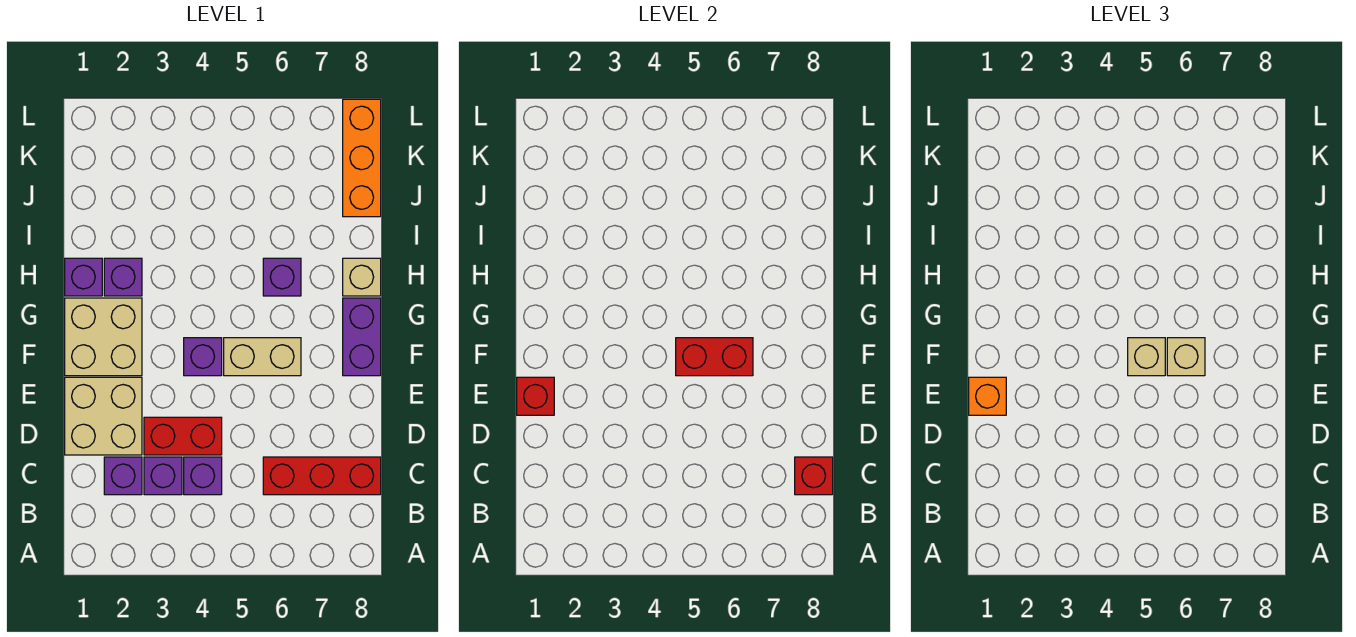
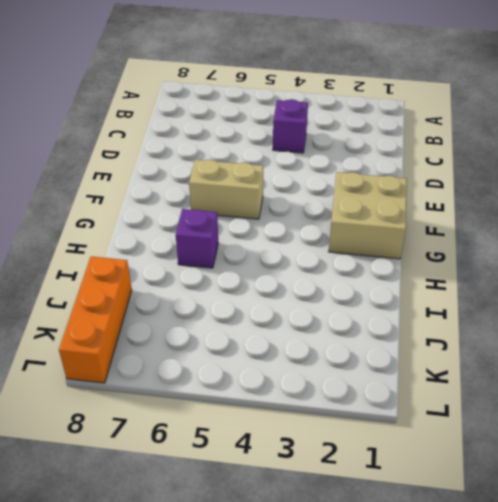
none -> purple 1x1 brick [104,457,142,495]
none -> purple 1x1 brick [144,457,182,495]
none -> red 1x3 brick [263,457,381,495]

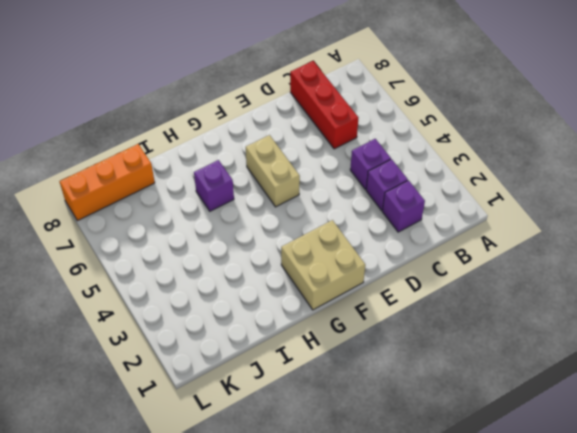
none -> tan 2x2 brick [65,377,142,455]
none -> red 1x2 brick [144,417,222,455]
none -> purple 1x1 brick [184,338,222,376]

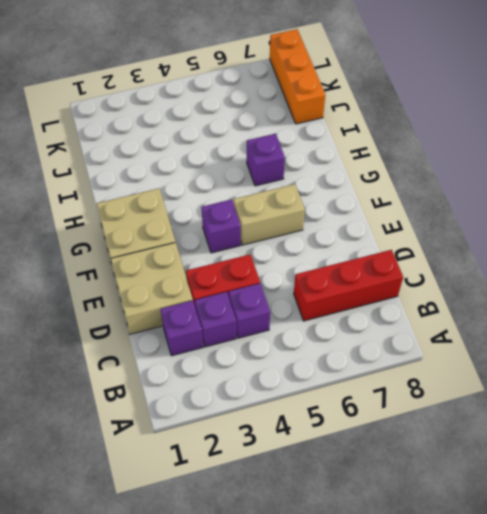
none -> purple 1x2 brick [343,298,381,376]
none -> purple 1x1 brick [65,258,102,296]
none -> purple 1x1 brick [104,258,142,296]

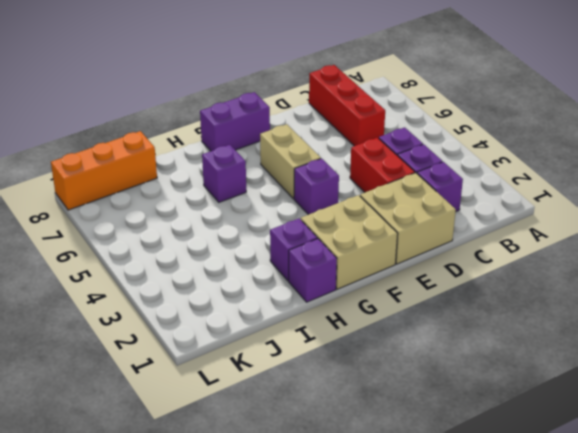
none -> tan 1x1 brick [343,258,381,296]
none -> red 1x1 brick [795,457,833,495]
none -> red 1x1 brick [517,377,554,415]

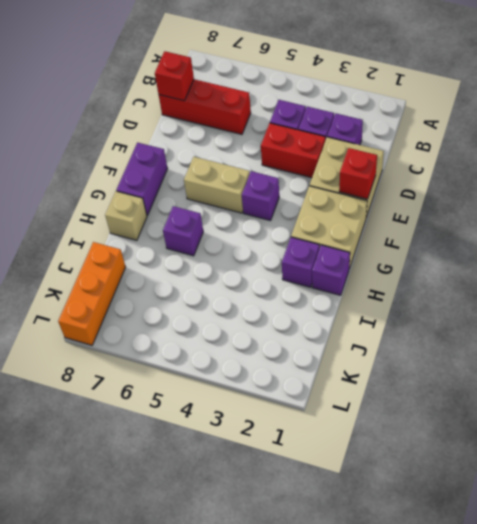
none -> red 1x2 brick [676,338,753,376]
none -> orange 1x1 brick [969,377,1006,415]
none -> tan 1x1 brick [1128,338,1165,376]

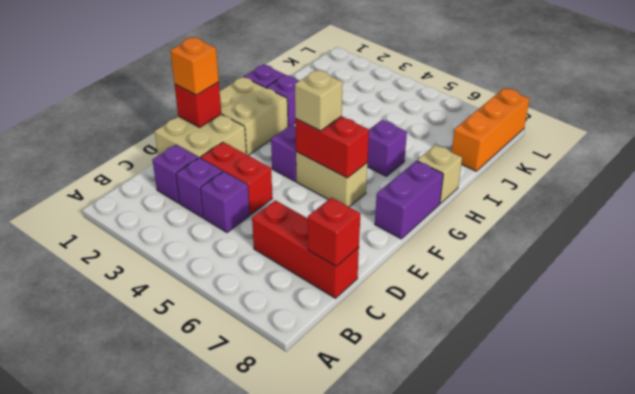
none -> tan 1x1 brick [1167,338,1205,376]

